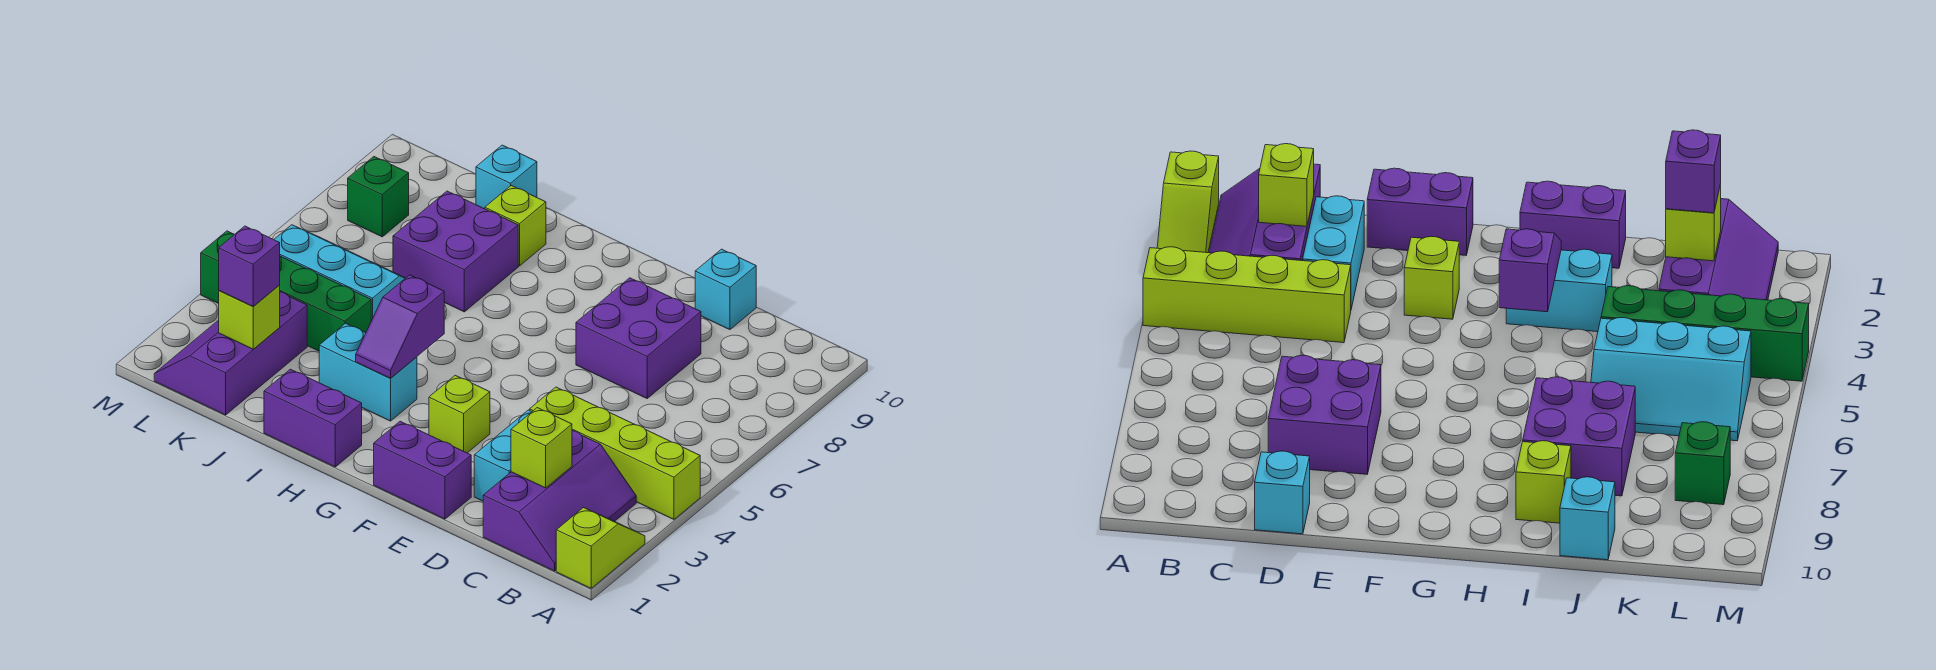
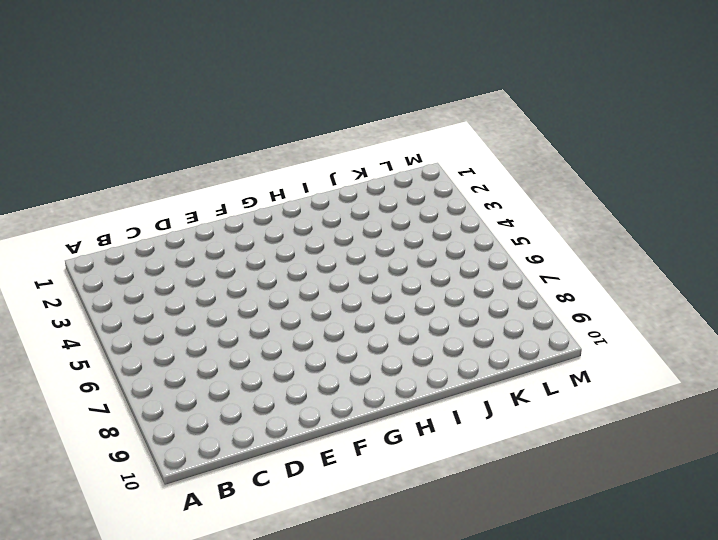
none -> lime 1x2 slope [556,508,645,588]
none -> lime 1x4 brick [530,387,700,519]
none -> purple 2x3 slope [483,431,636,571]

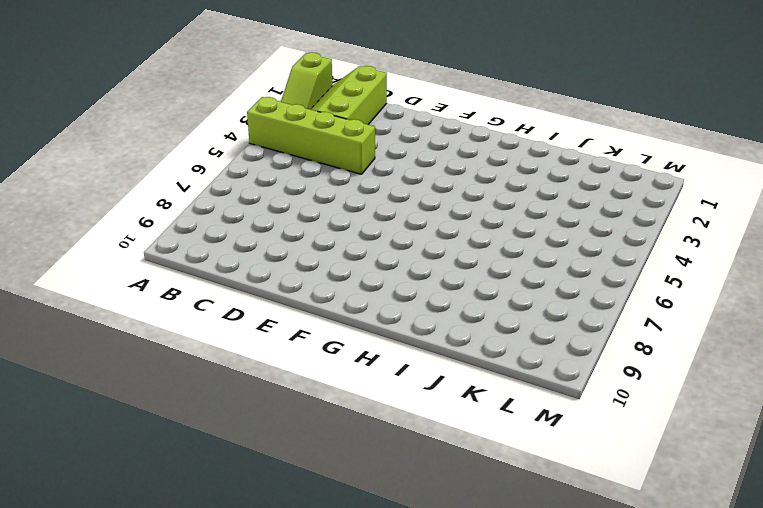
lime 2x3 slope [310,66,387,125] -> purple 2x3 slope [483,431,636,571]
none -> cyan 1x2 brick [474,410,532,501]
none -> purple 2x2 brick [576,278,701,398]
none -> cyan 1x1 brick [695,249,756,330]

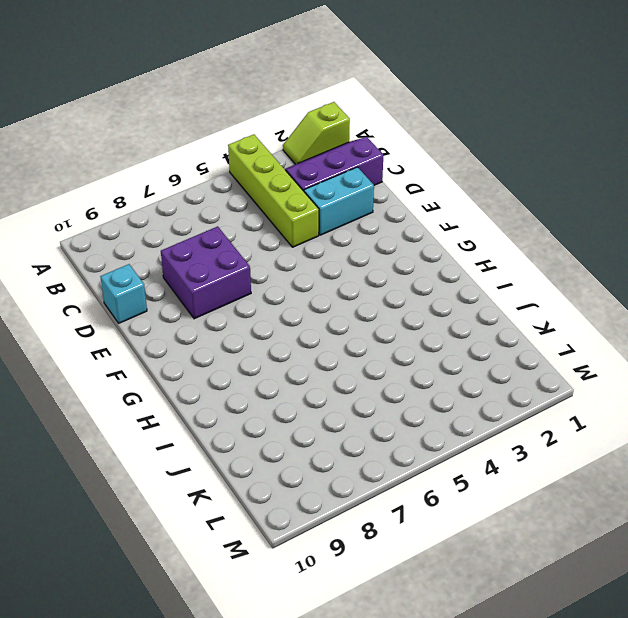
none -> purple 1x2 brick [374,421,471,519]
none -> lime 1x1 brick [429,375,490,453]
none -> purple 1x2 brick [264,369,362,467]

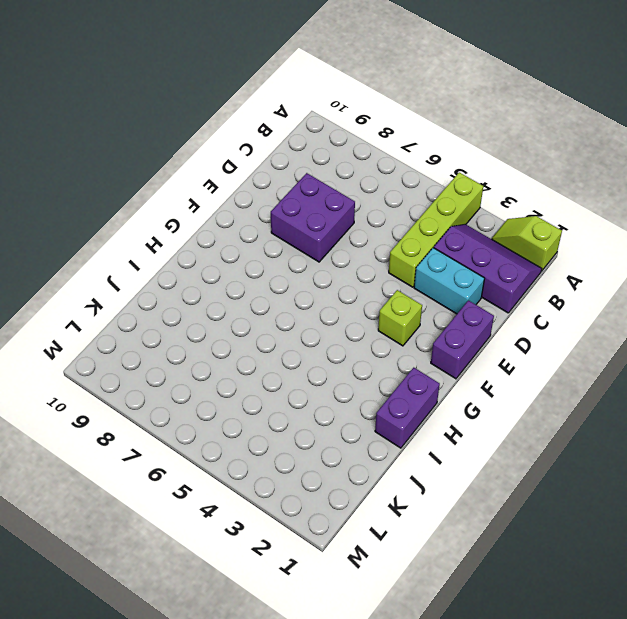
none -> cyan 1x1 brick [695,249,756,330]
none -> cyan 1x2 brick [319,323,417,421]
none -> purple 2x2 brick [393,191,518,312]

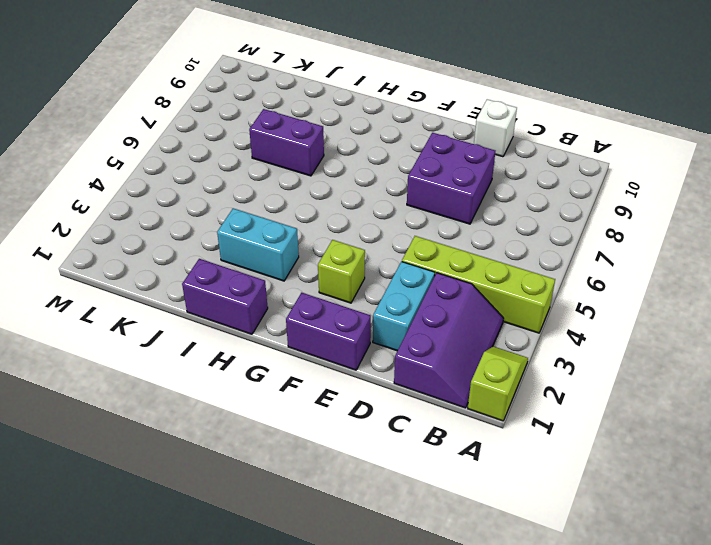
white 1x1 brick [474,99,517,157] -> cyan 1x1 brick [695,249,756,330]
purple 1x2 brick [249,109,324,176] -> purple 2x2 brick [393,191,518,312]
none -> lime 1x1 brick [485,186,546,266]
none -> green 1x4 brick [201,231,371,351]
none -> cyan 2x3 slope [274,225,405,321]

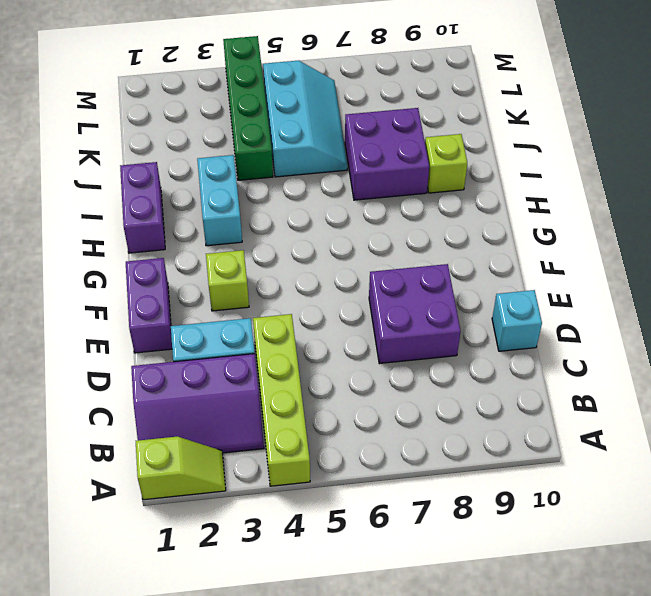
none -> cyan 1x1 brick [476,145,537,209]
none -> purple 2x3 slope [154,292,307,415]
none -> green 1x1 brick [348,157,409,237]

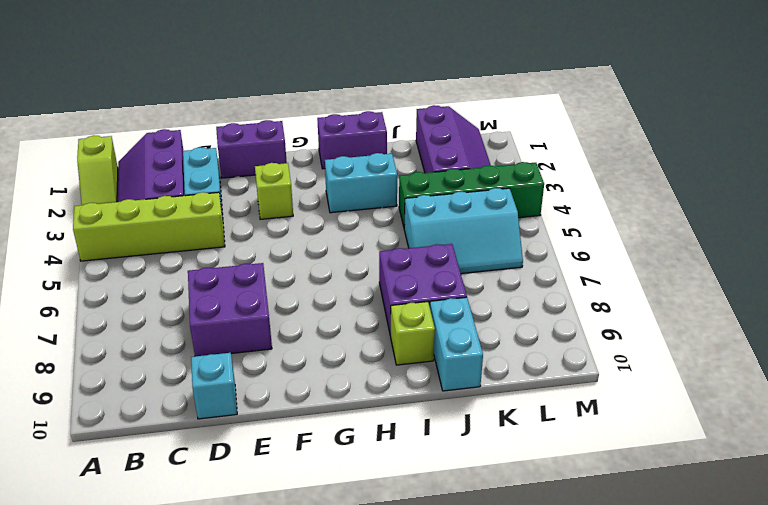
cyan 1x2 brick [430,297,483,391] -> cyan 1x1 brick [476,145,537,209]
none -> green 1x1 brick [348,157,409,237]
none -> lime 1x1 brick [511,408,572,488]
none -> purple 1x2 slope [356,275,444,378]

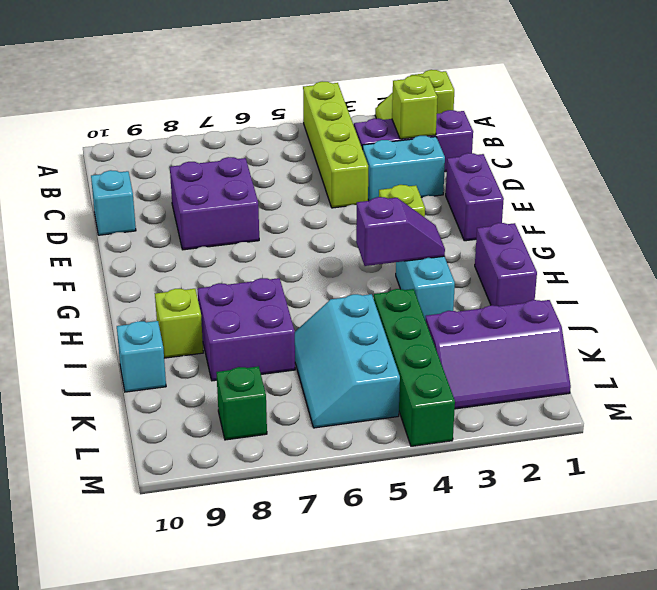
none -> lime 1x1 brick [219,286,280,349]
none -> purple 1x1 brick [219,226,280,307]

